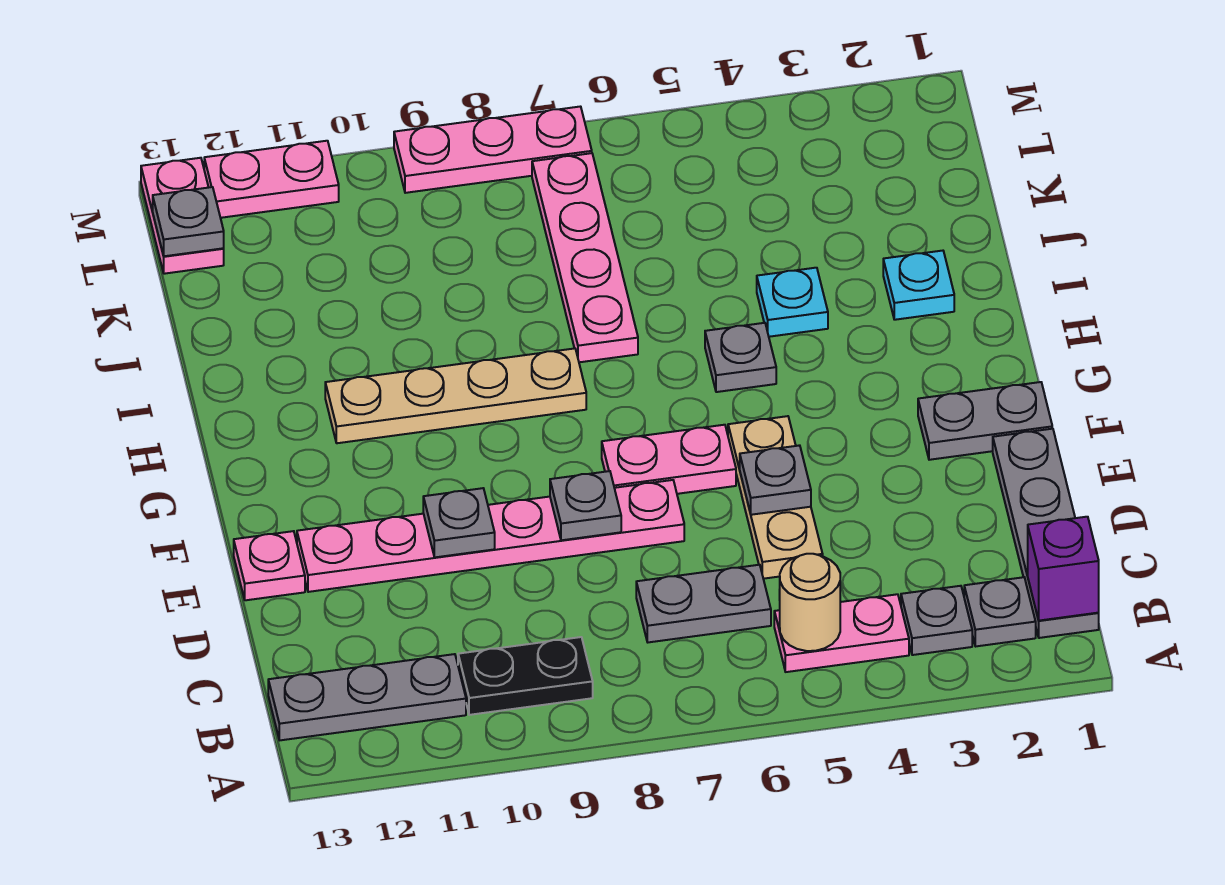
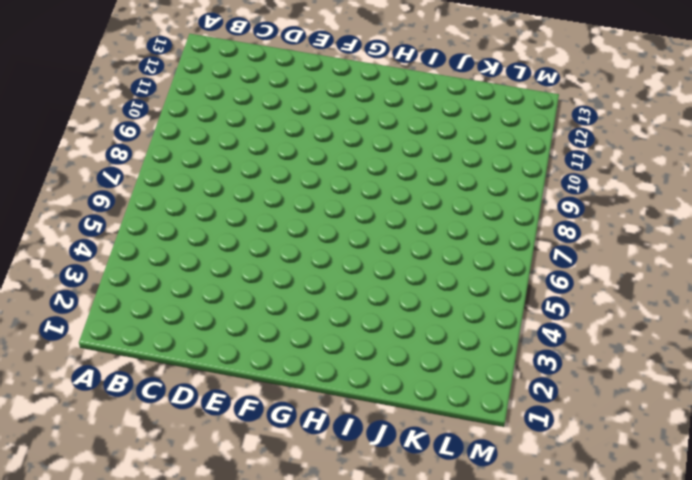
none -> grey 1x4 plate [993,429,1099,638]
none -> grey 1x1 plate [964,577,1036,646]
none -> grey 1x1 plate [901,586,972,655]

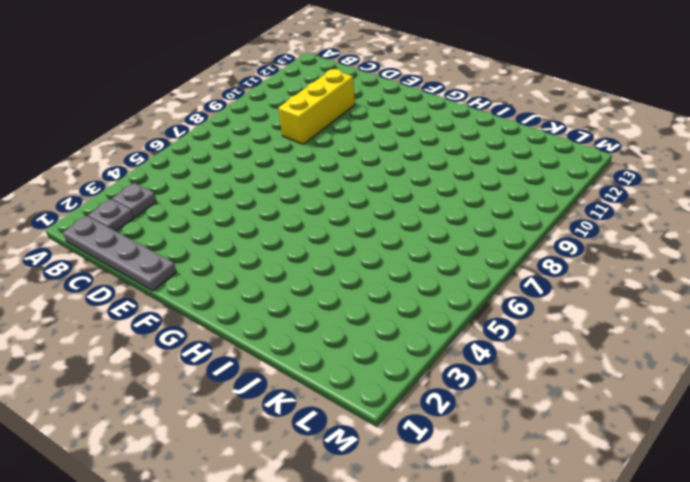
yellow 1x3 brick [279,69,355,144] -> none
none -> pink 1x2 plate [774,594,909,672]
none -> black 1x2 plate [458,637,593,715]
none -> grey 1x3 plate [268,654,466,740]

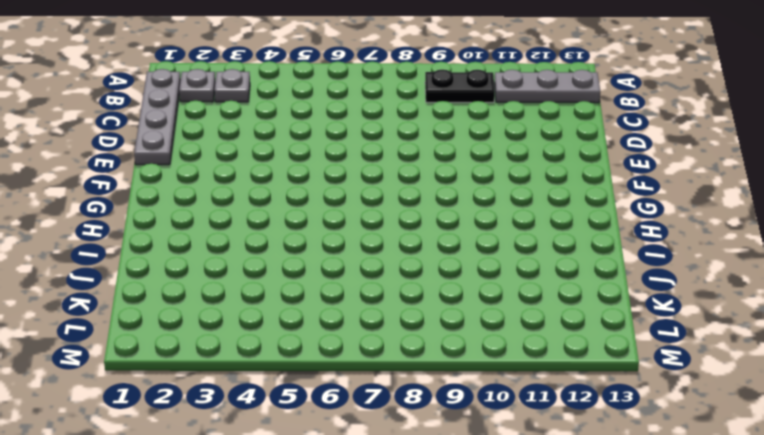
none -> pink 1x2 plate [774,594,909,672]
none -> grey 1x2 plate [636,565,771,642]
none -> tan 1x3 plate [728,416,823,579]

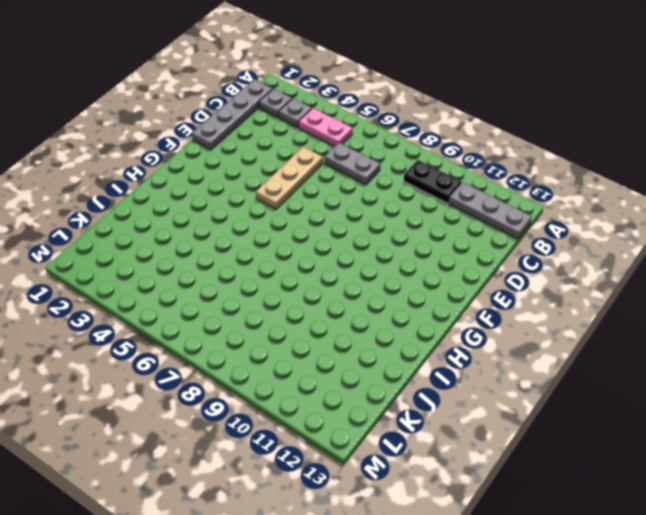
none -> pink 1x6 plate [297,480,684,592]
none -> pink 1x1 plate [234,531,305,600]
none -> grey 1x2 plate [918,382,1052,460]

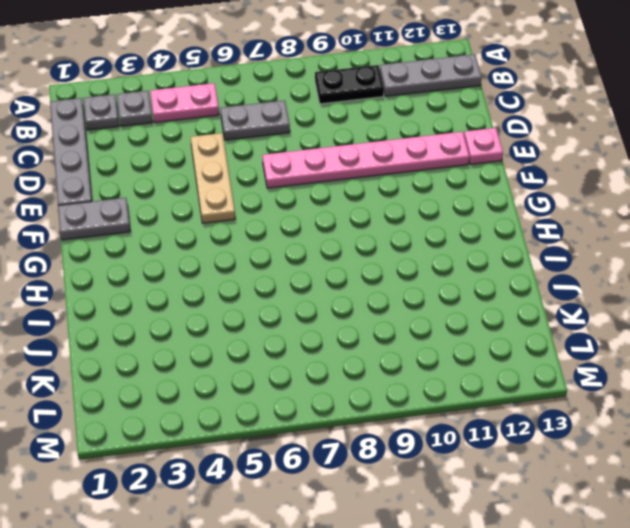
none -> pink 1x2 plate [602,425,736,494]
none -> grey 1x1 plate [705,323,776,392]
none -> tan 1x4 plate [325,348,586,443]

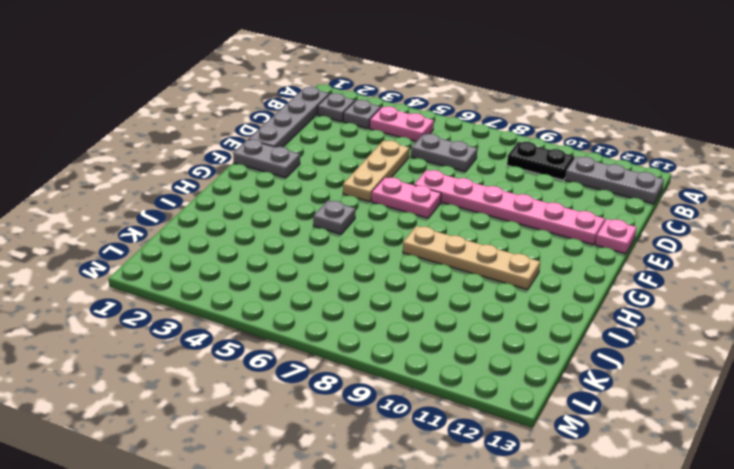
none -> cyan 1x1 plate [883,251,954,320]
none -> cyan 1x1 plate [757,268,828,337]
none -> pink 1x4 plate [532,153,638,362]

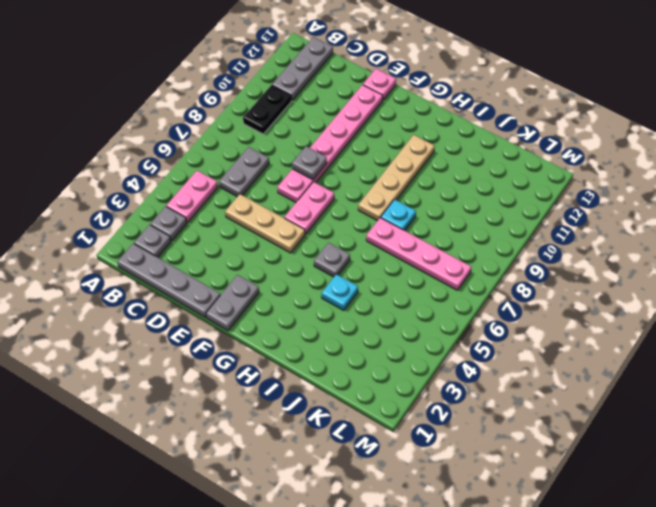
cyan 1x1 plate [381,199,416,231] -> cyan 1x1 plate moved to [883,251,954,320]
none -> pink 1x2 plate [141,158,224,274]
none -> pink 1x3 plate [394,107,592,193]
none -> pink 1x2 plate [204,141,339,218]

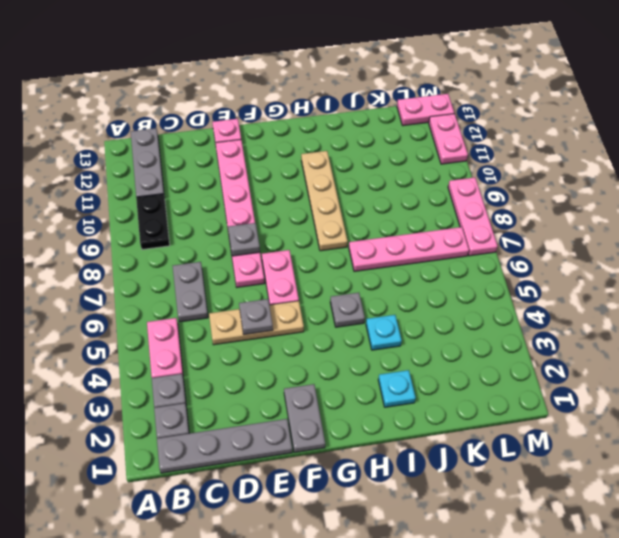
none -> purple 1x1 brick [1028,517,1099,621]
none -> tan 1x1 round brick [779,554,840,651]
none -> grey 1x1 plate [423,488,495,557]

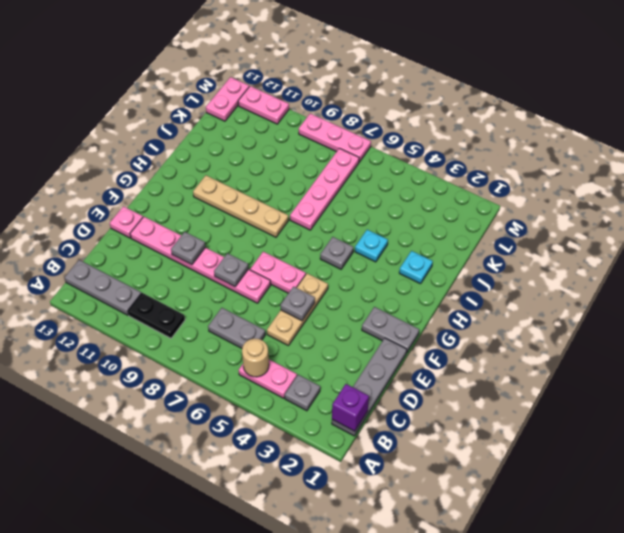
none -> grey 1x1 plate [964,577,1036,646]
none -> grey 1x1 plate [153,187,224,256]

